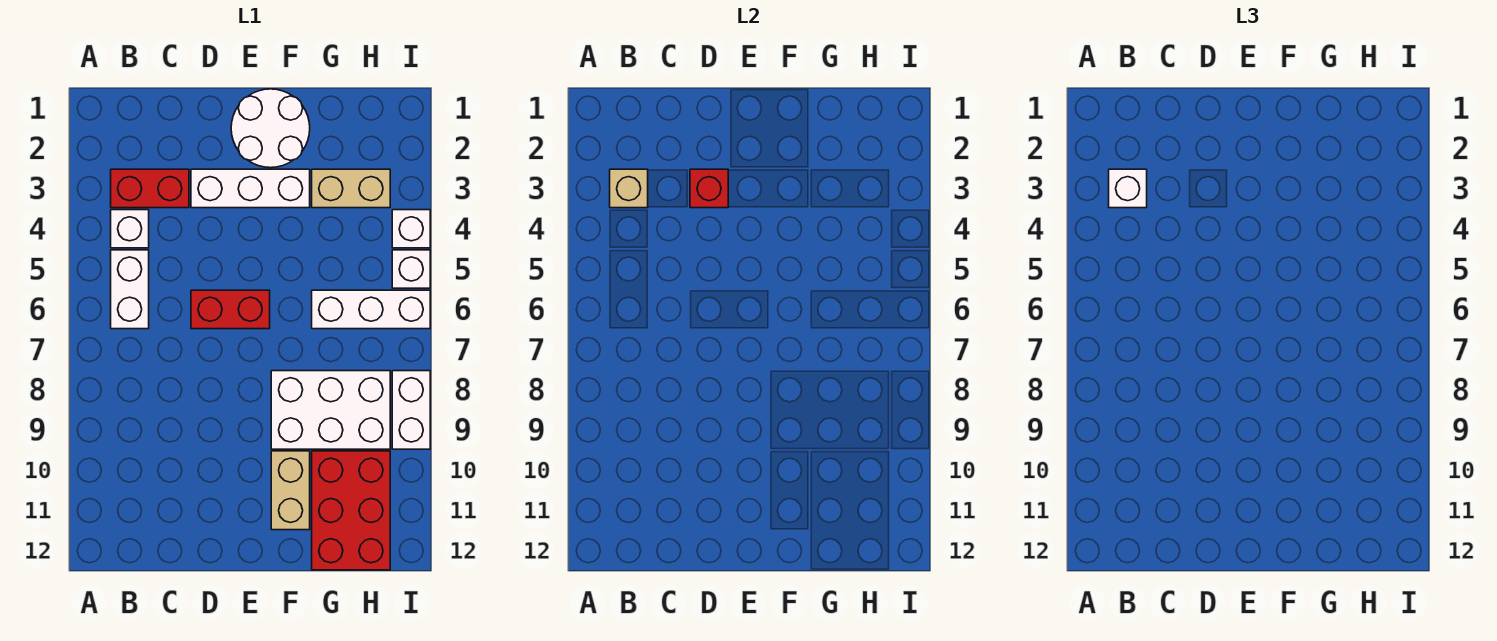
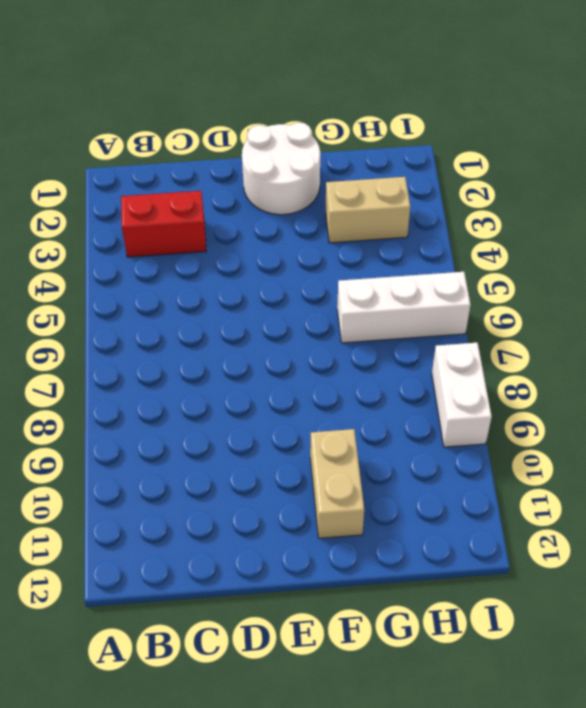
none -> white 1x1 brick [111,210,149,248]
none -> white 1x2 brick [111,250,149,329]
none -> white 1x3 brick [191,169,310,208]

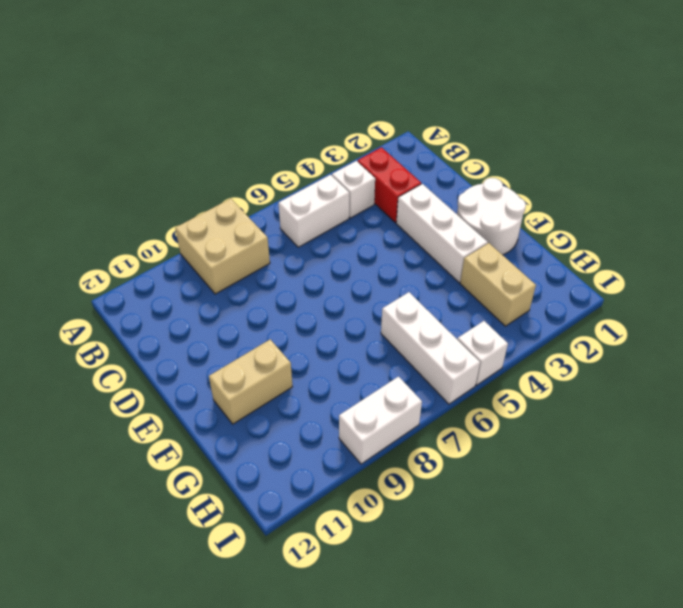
tan 2x2 brick [175,199,270,294] -> none
none -> red 1x2 brick [191,290,270,329]
none -> white 2x3 brick [271,371,390,449]
none -> red 2x3 brick [312,451,390,570]

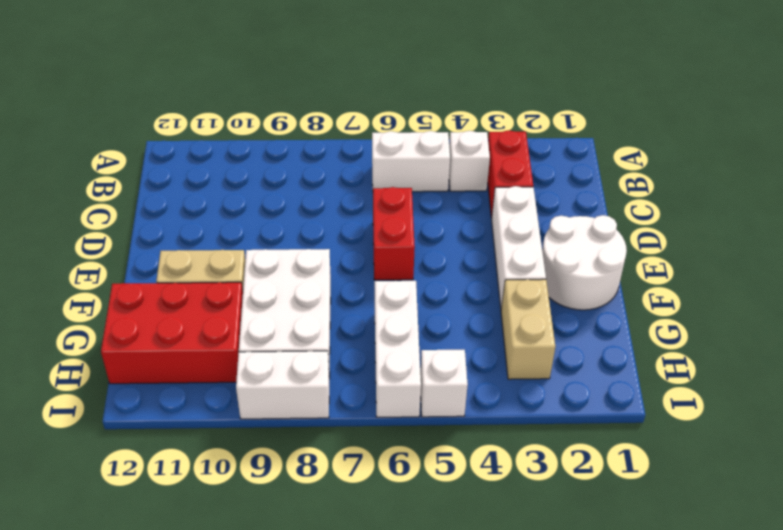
none -> white 1x1 brick [392,210,430,248]
none -> tan 1x1 brick [610,169,648,208]
none -> red 1x1 brick [690,169,728,208]

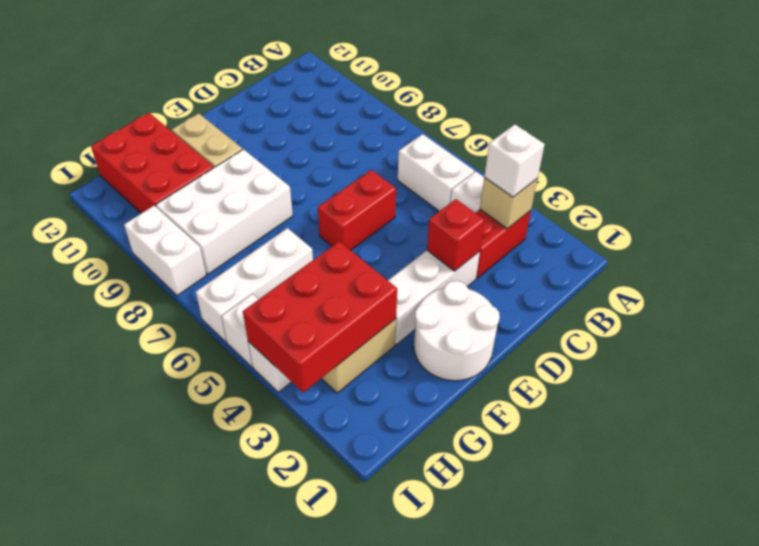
red 2x3 brick [243,241,397,392] -> none

